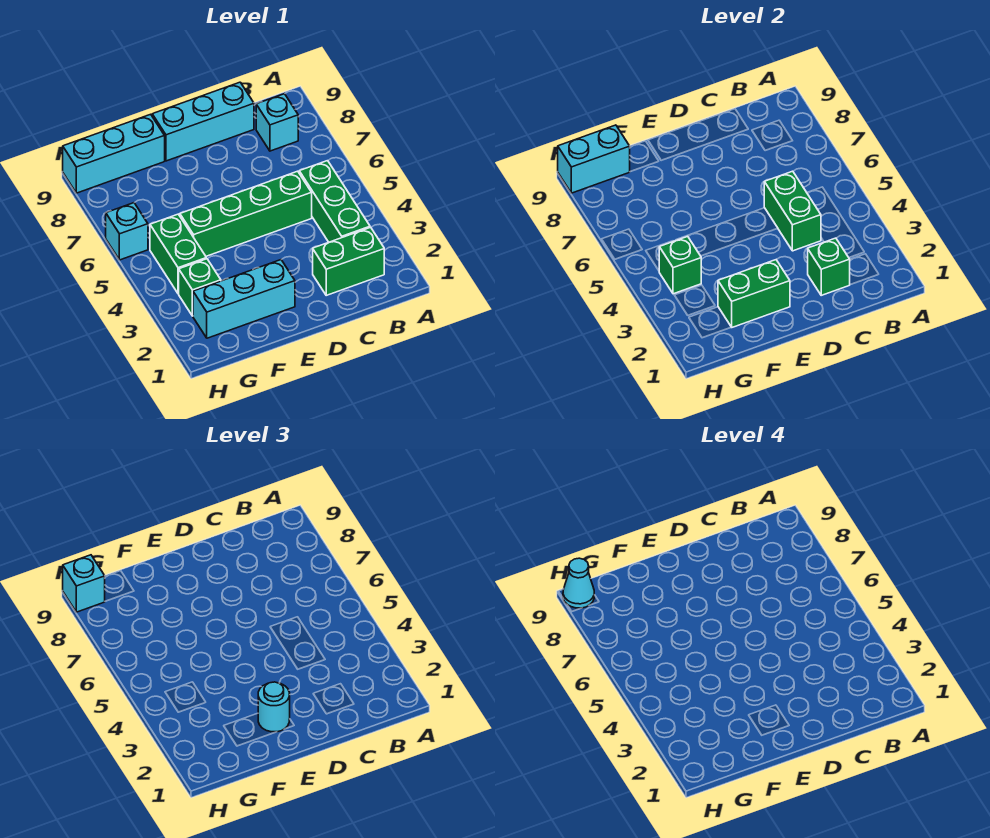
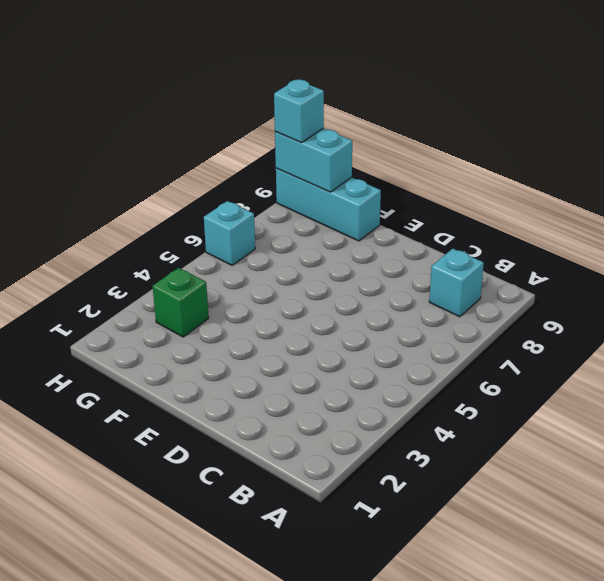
none -> green 1x2 brick [313,227,384,295]
none -> green 1x3 brick [299,161,370,242]
none -> green 1x4 brick [180,171,312,256]

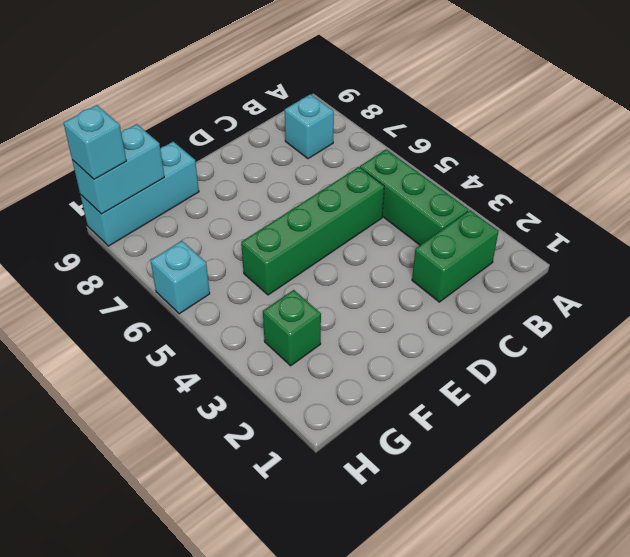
none -> cyan 1x3 brick [152,82,254,161]
none -> cyan 1x3 brick [193,260,295,338]
none -> green 1x2 brick [150,214,206,294]

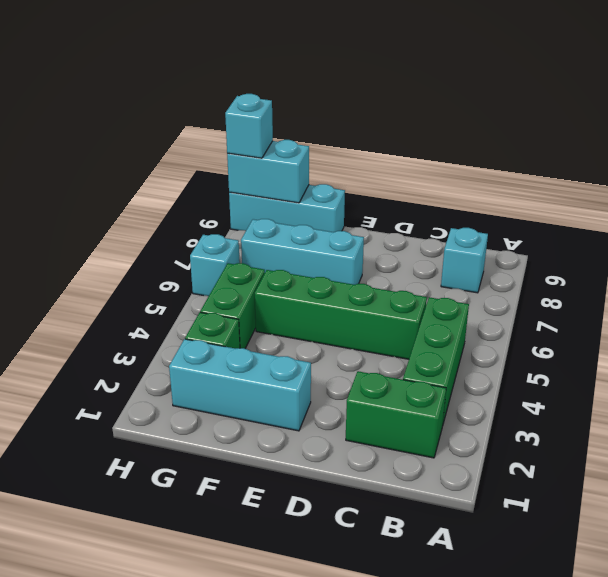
cyan 1x3 brick [241,219,364,285] -> cyan 1x3 brick moved to [152,82,254,161]
none -> green 1x1 brick [808,238,850,295]
none -> green 1x2 brick [764,171,821,251]
none -> green 1x2 brick [718,260,790,327]

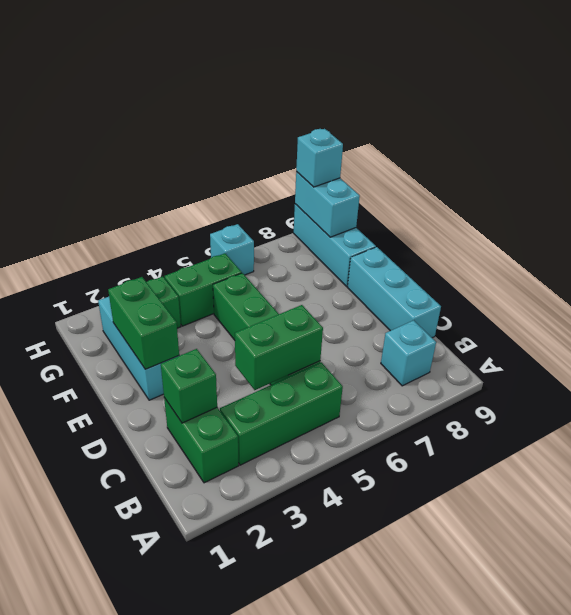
none -> green 1x1 brick [659,236,701,294]
none -> cyan 1x1 round brick [258,682,290,732]
none -> cyan 1x1 cone [563,558,594,608]

